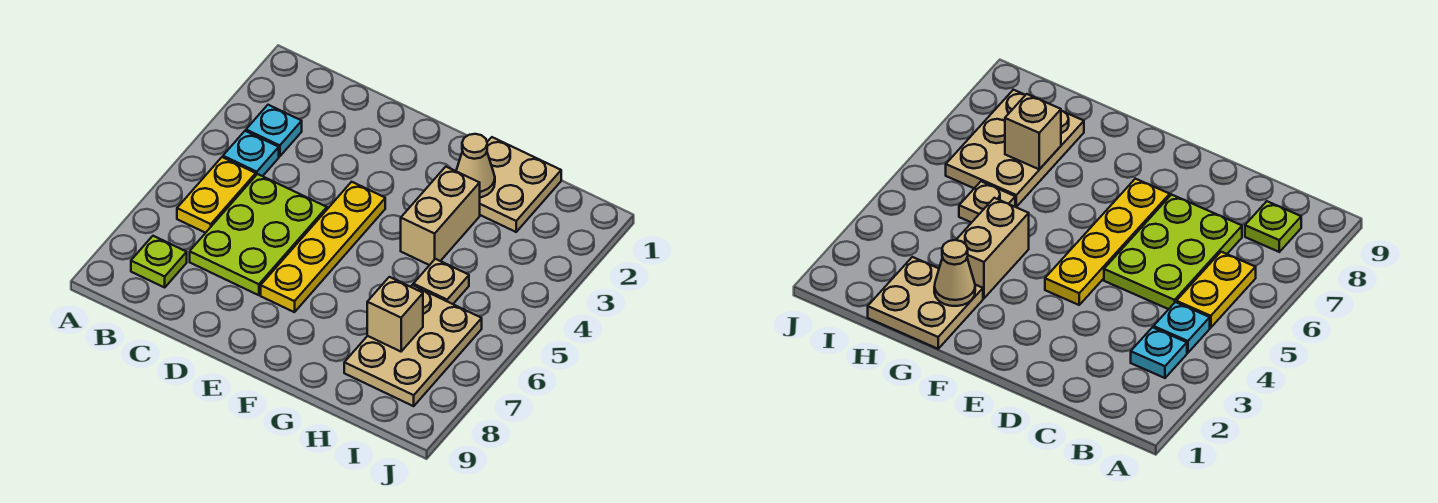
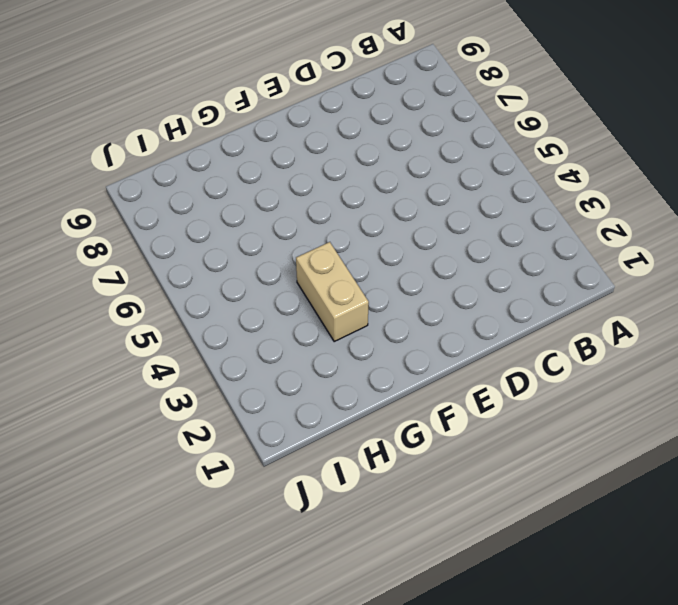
none -> cyan 1x1 plate [246,105,302,157]
none -> cyan 1x1 plate [223,131,279,176]
none -> yellow 1x2 plate [177,157,256,233]

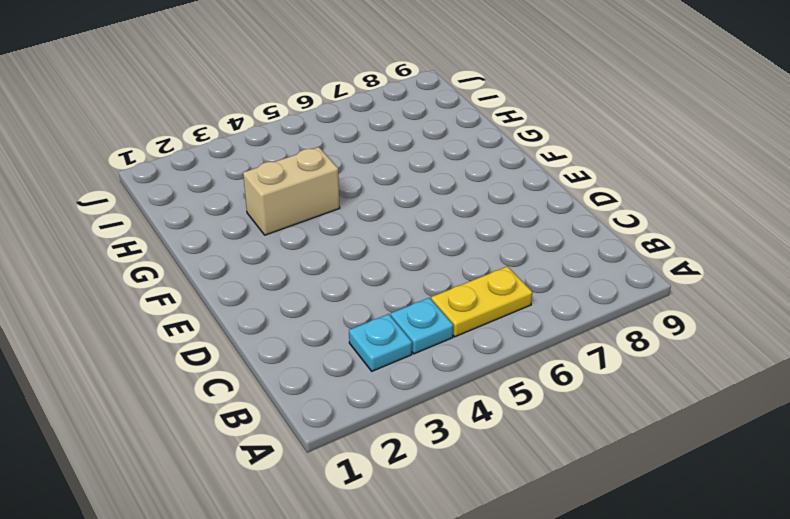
none -> lime 1x1 plate [131,236,187,287]
none -> lime 2x3 plate [190,174,327,295]
none -> yellow 1x4 plate [261,182,385,312]

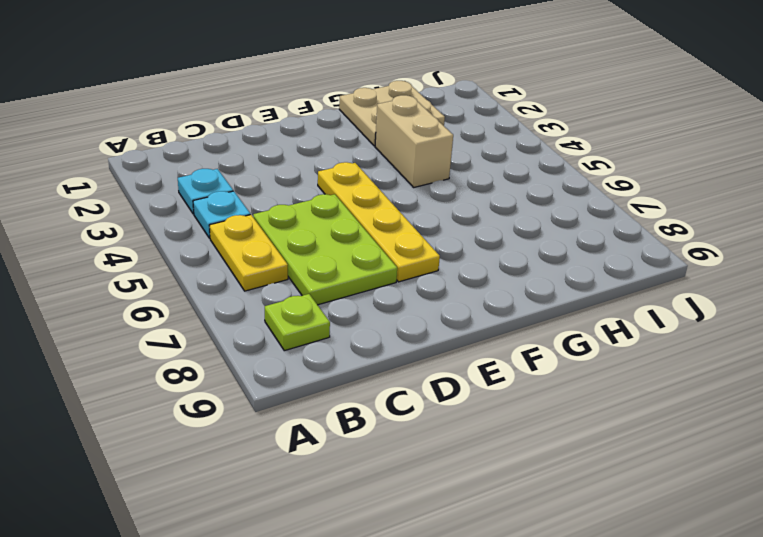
none -> tan 1x1 plate [413,259,469,304]
none -> tan 2x3 plate [344,285,482,406]
none -> tan 1x1 cone [456,134,495,197]

